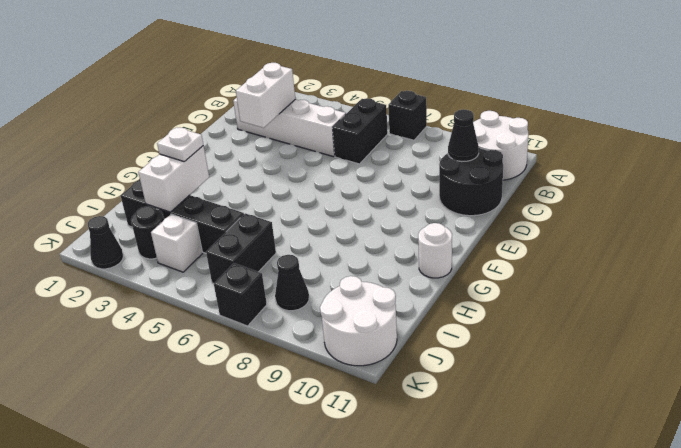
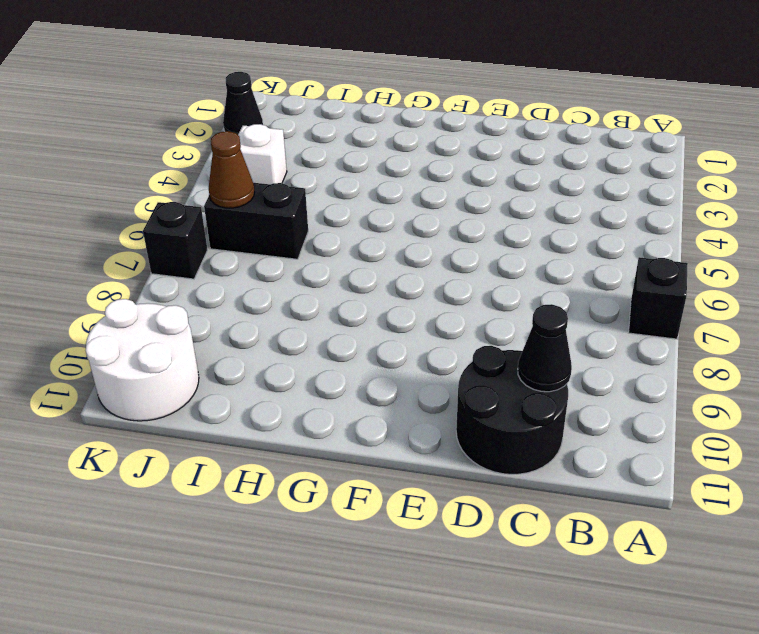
brown 1x1 cone [209,131,255,208] -> none
none -> white 2x2 round brick [473,111,528,180]
none -> black 1x2 brick [333,98,388,164]
none -> white 1x4 brick [233,98,346,157]

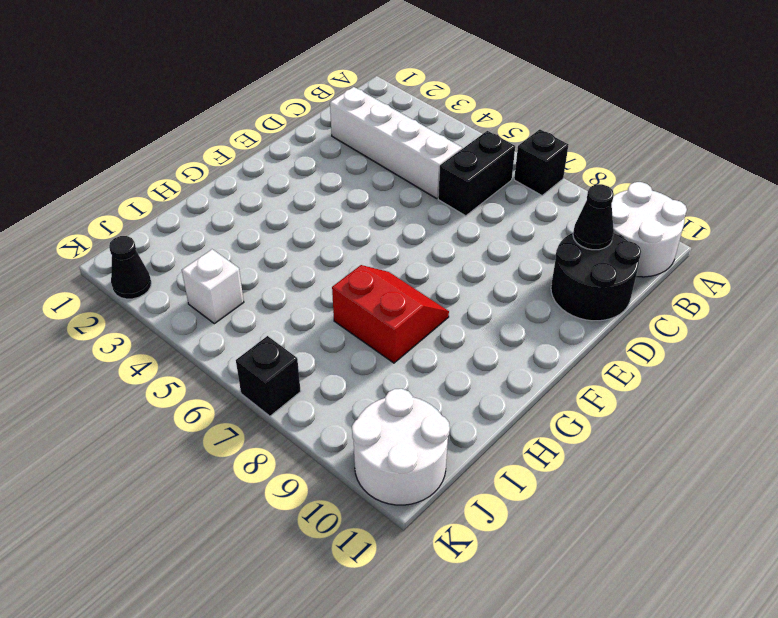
red 2x2 slope [332,265,449,363] -> none
none -> white 1x1 round brick [418,223,452,278]
none -> black 1x4 brick [121,179,244,253]
none -> black 1x2 brick [206,213,276,284]

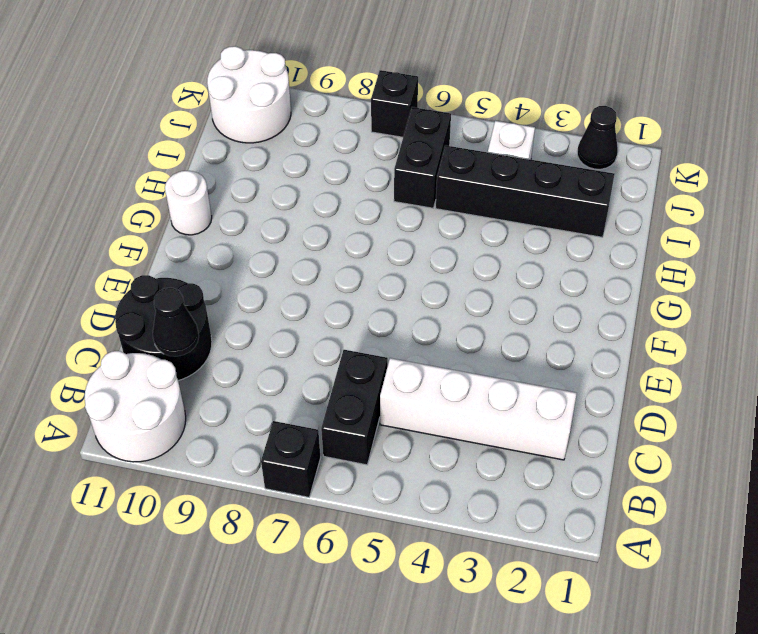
none -> black 1x1 round brick [131,206,164,259]
none -> black 1x1 cone [275,255,309,311]
none -> white 1x2 brick [236,63,295,128]

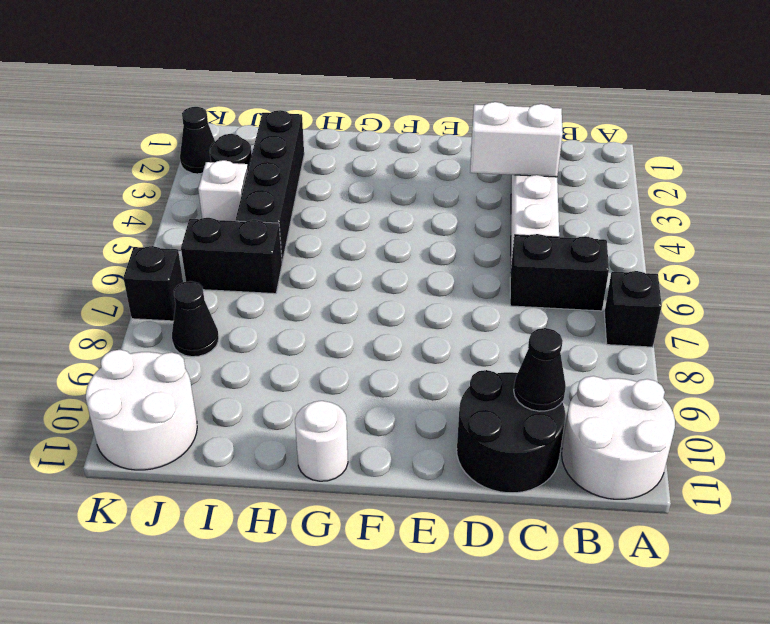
none -> white 1x2 brick [138,146,209,212]
none -> white 1x1 plate [157,127,203,162]

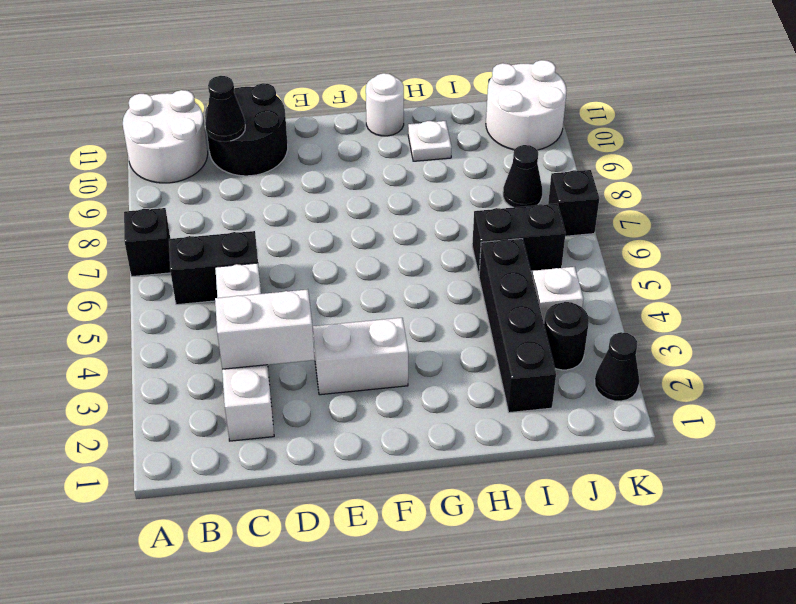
white 1x2 brick [313,318,408,395] -> white 1x2 brick moved to [138,146,209,212]
white 1x1 plate [408,121,452,161] -> white 1x1 plate moved to [157,127,203,162]

